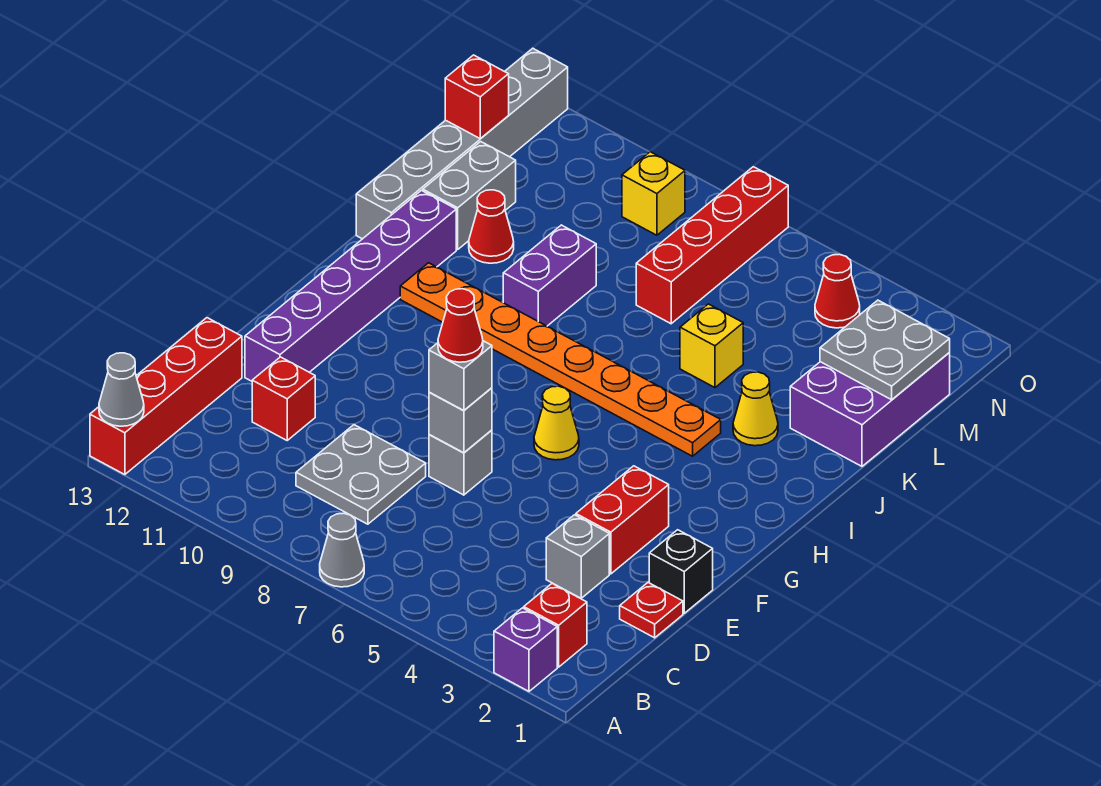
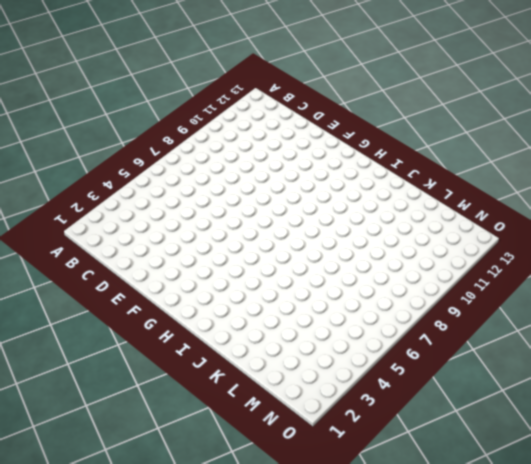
none -> purple 1x1 brick [494,608,557,691]
none -> grey 1x1 cone [320,513,364,587]
none -> red 1x4 brick [90,318,242,475]
none -> red 1x1 brick [524,584,587,667]

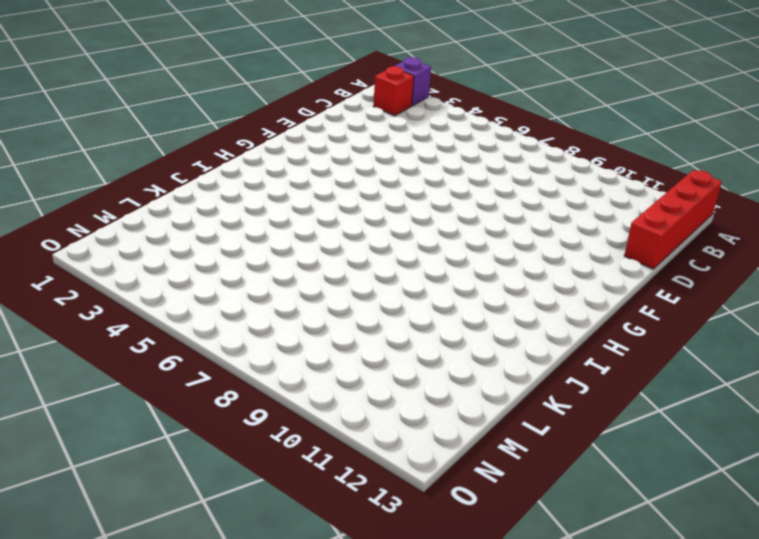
none -> grey 1x1 cone [320,513,364,587]
none -> grey 2x2 plate [296,425,426,524]
none -> red 1x1 plate [620,583,683,638]
none -> grey 1x1 brick [546,515,609,598]

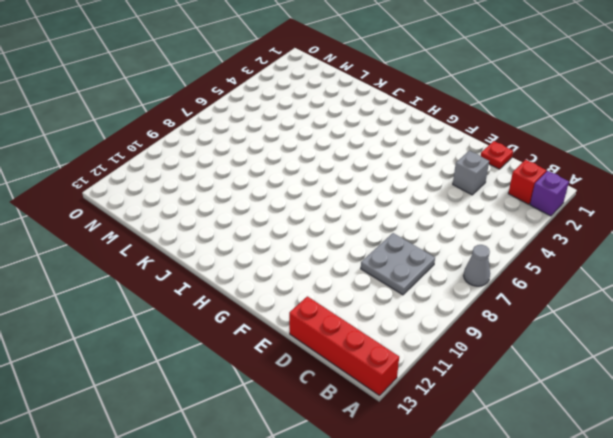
none -> red 1x1 brick [252,357,315,440]
none -> black 1x1 brick [649,530,713,613]
none -> red 1x2 brick [576,466,669,574]
none -> grey 1x1 brick [429,430,492,495]

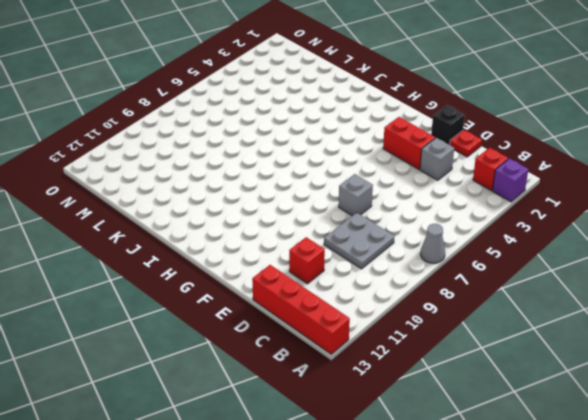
none -> purple 1x6 brick [245,191,456,381]
none -> yellow 1x1 cone [534,386,579,460]
none -> orange 1x8 plate [400,263,721,456]
none -> yellow 1x1 cone [733,372,778,446]

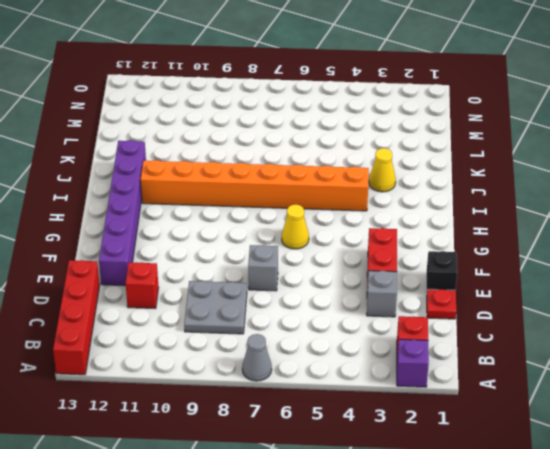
orange 1x8 brick [141,160,369,211] -> orange 1x8 plate [400,263,721,456]
none -> purple 1x2 brick [503,225,596,326]
none -> grey 1x6 brick [356,48,568,239]
none -> purple 2x3 brick [790,353,950,466]
none -> yellow 1x1 brick [680,304,743,388]

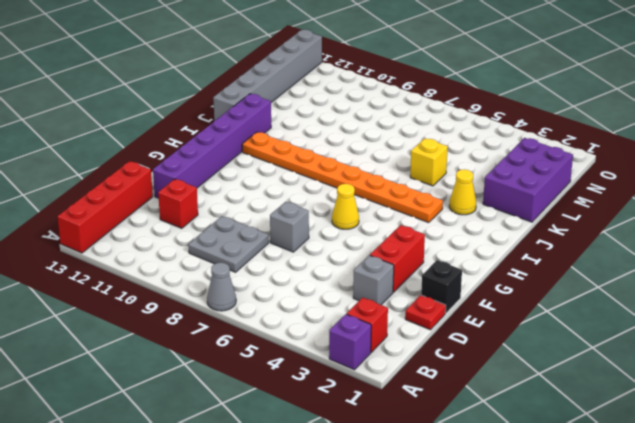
none -> purple 1x2 brick [503,225,596,326]
none -> red 1x1 cone [469,190,514,263]
none -> grey 1x2 brick [423,142,516,249]
none -> red 1x4 brick [636,167,788,324]

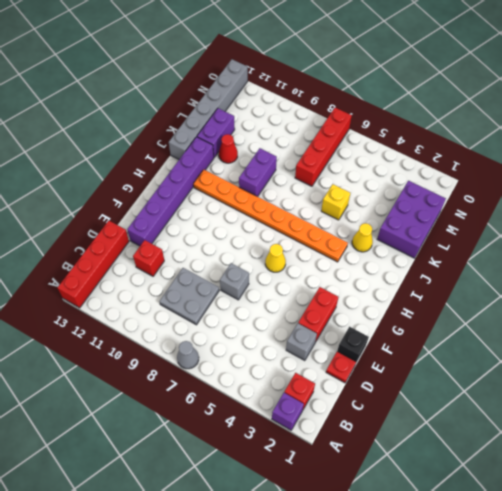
purple 1x2 brick [197,108,235,157] -> grey 1x2 brick [423,142,516,249]
none -> red 1x1 cone [815,254,860,328]
none -> yellow 1x1 brick [622,152,685,235]
none -> grey 1x1 cone [99,353,144,426]
none -> grey 1x1 brick [429,388,492,453]

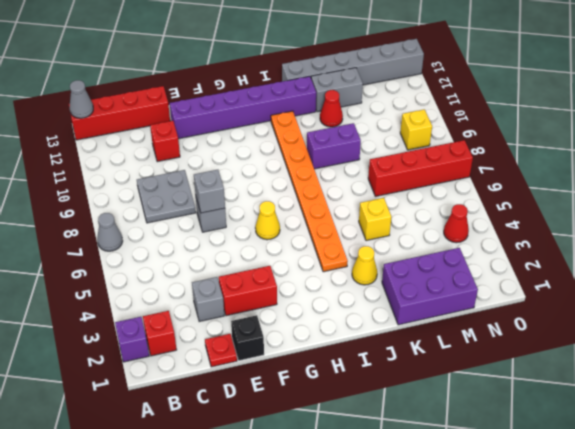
none -> grey 2x2 plate [820,300,950,400]
none -> red 1x1 brick [445,55,509,139]
none -> grey 1x1 brick [429,341,492,410]
none -> red 1x1 cone [438,289,483,362]

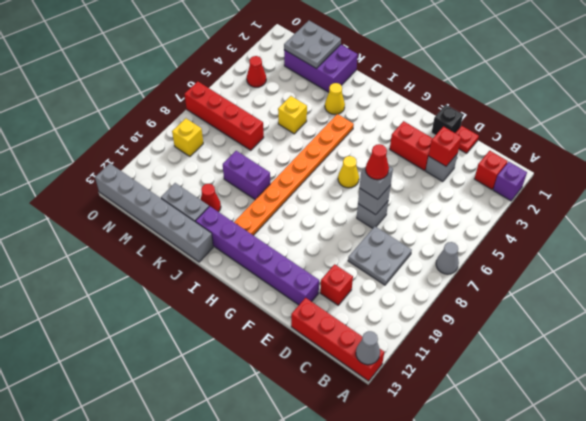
red 1x1 brick [428,127,461,166] -> red 1x1 brick moved to [445,55,509,139]

